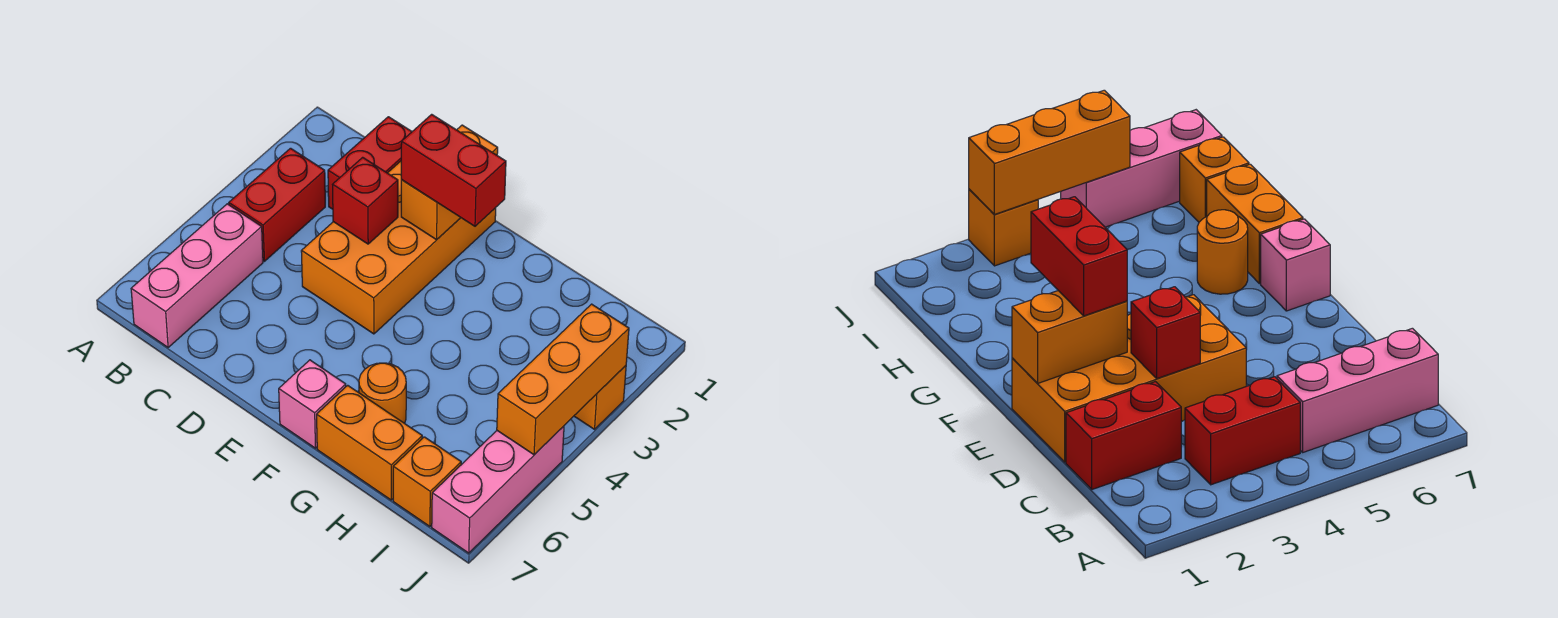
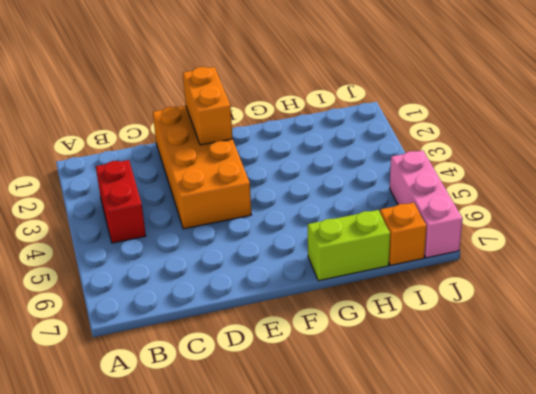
lime 1x2 brick [308,210,390,281] -> orange 1x2 brick [317,385,422,500]
none -> pink 1x3 brick [131,204,263,347]
none -> red 1x2 brick [328,117,412,209]
none -> pink 1x1 brick [279,360,346,448]

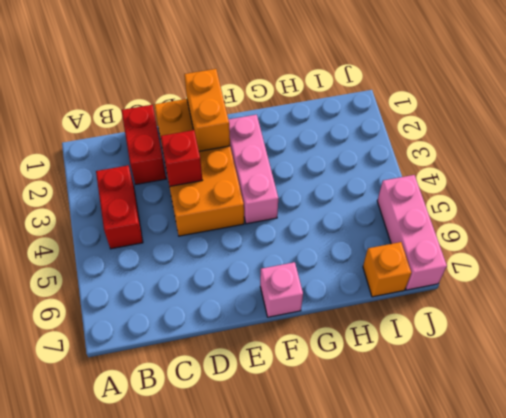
pink 1x3 brick [228,115,278,224] -> pink 1x3 brick moved to [131,204,263,347]
none -> orange 1x1 round brick [359,363,406,423]
none -> orange 1x2 brick [317,385,422,500]
none -> orange 1x1 brick [574,366,626,429]

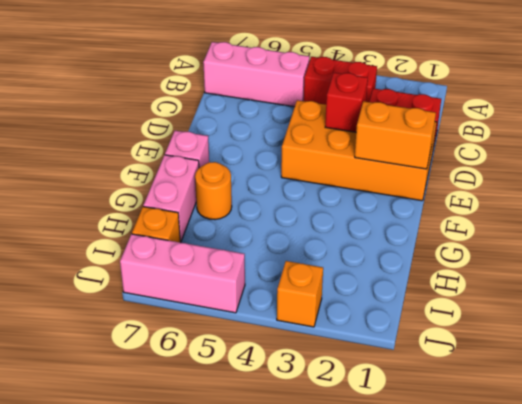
pink 1x2 brick [143,155,199,243] -> orange 1x2 brick [317,385,422,500]
none -> orange 1x3 brick [497,304,629,455]
none -> red 1x2 brick [401,114,506,226]

